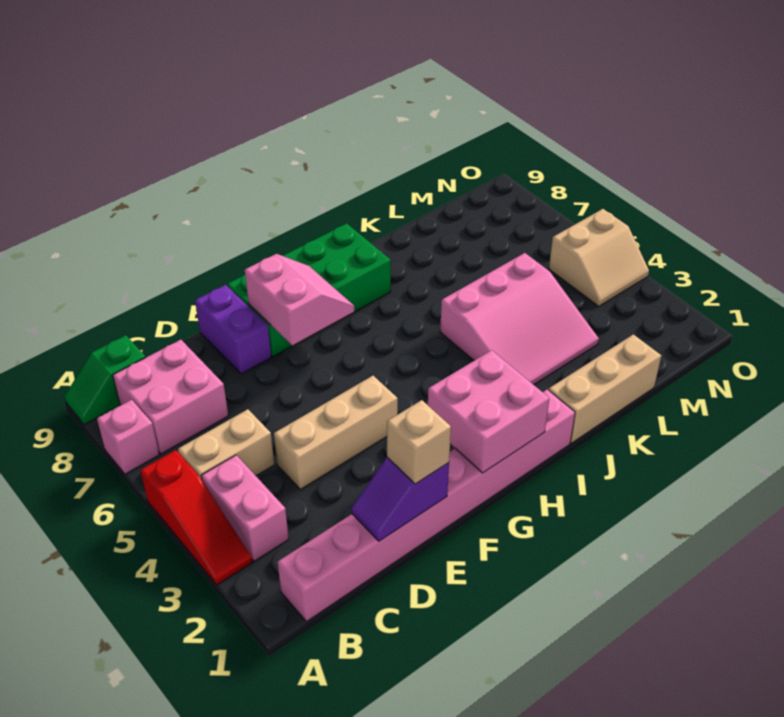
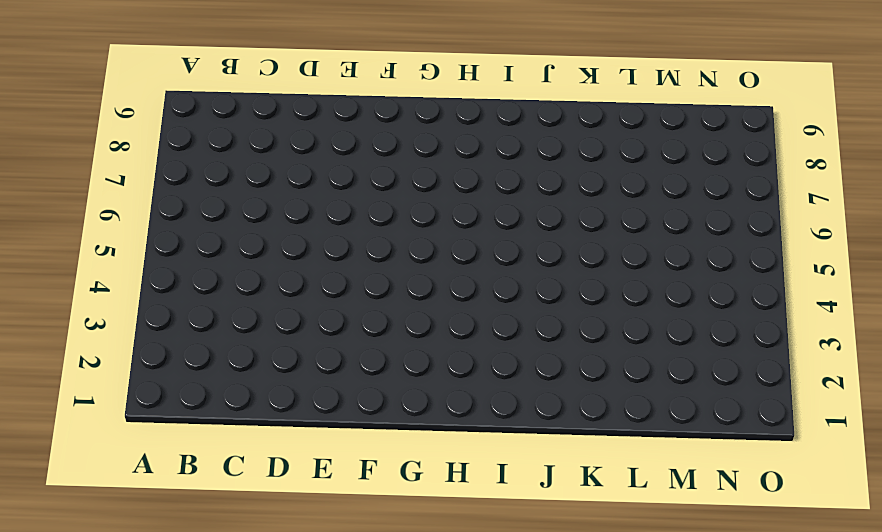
none -> red 1x3 slope [140,450,252,585]
none -> pink 1x1 brick [97,400,159,474]
none -> green 1x2 slope [64,335,146,425]

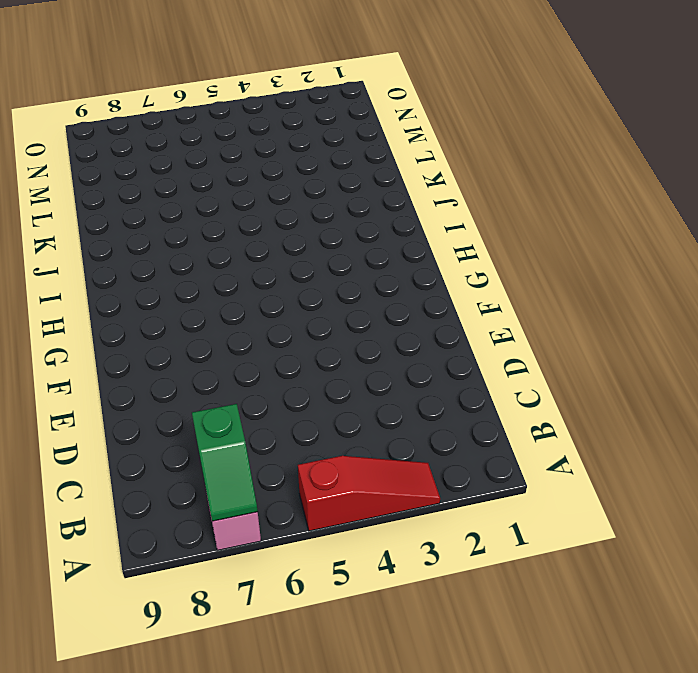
green 1x2 slope [192,404,258,521] -> green 1x2 slope moved to [64,335,146,425]
none -> pink 1x8 brick [278,389,575,622]
none -> pink 1x2 brick [201,455,289,561]
none -> tan 1x2 brick [178,409,274,480]

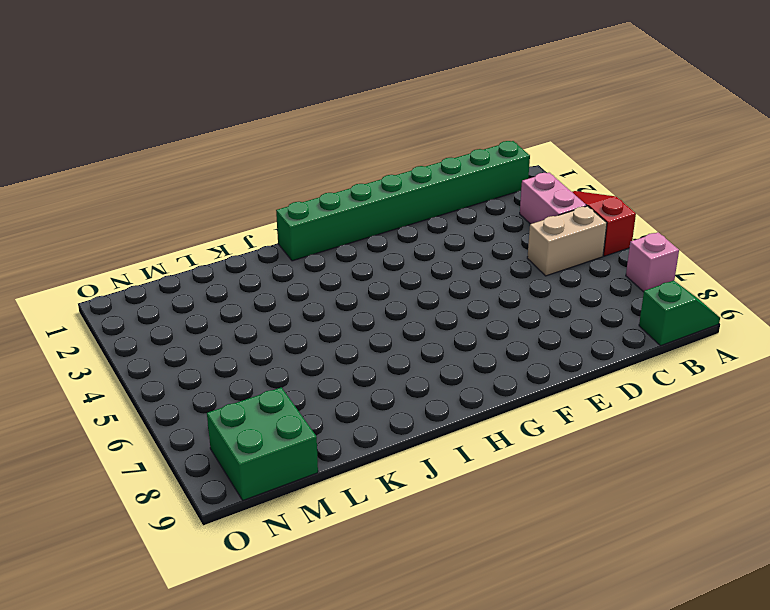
green 1x8 brick [276,141,530,261] -> pink 1x8 brick [278,389,575,622]
green 2x2 brick [207,387,318,500] -> none
none -> pink 2x2 brick [113,340,228,454]
none -> tan 1x3 brick [274,376,398,489]
none -> purple 1x2 brick [195,285,271,374]

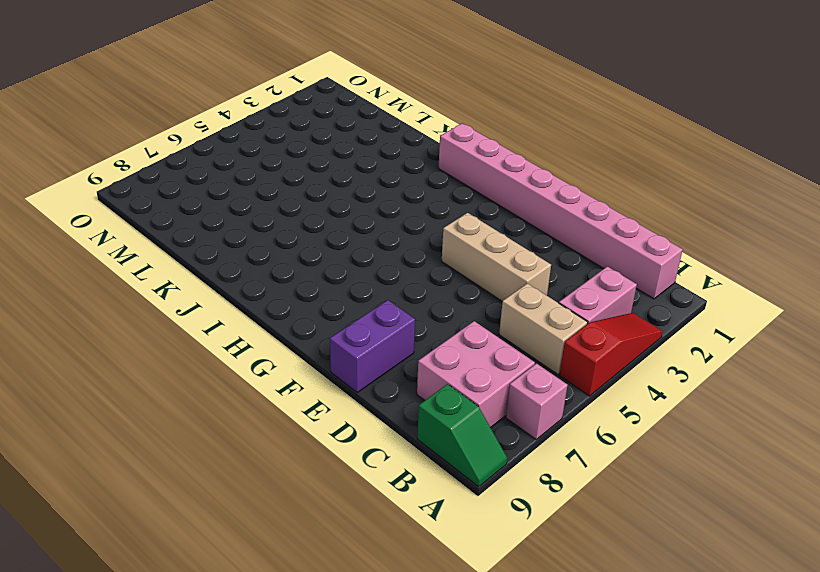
none -> green 2x4 brick [227,223,391,356]
none -> tan 1x3 brick [549,334,661,443]
none -> pink 3x3 slope [440,253,599,385]

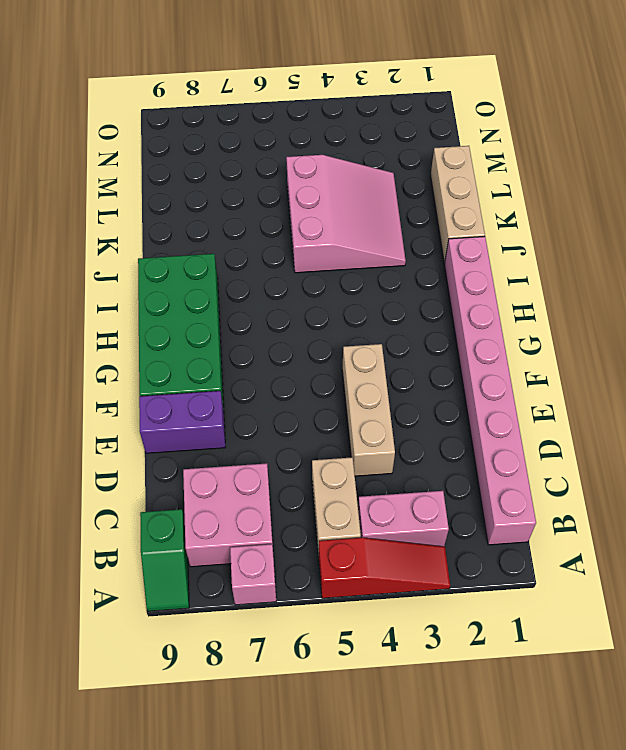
none -> tan 2x2 slope [549,209,649,306]
none -> purple 1x2 slope [352,457,449,541]
none -> pink 2x2 slope [245,254,354,346]

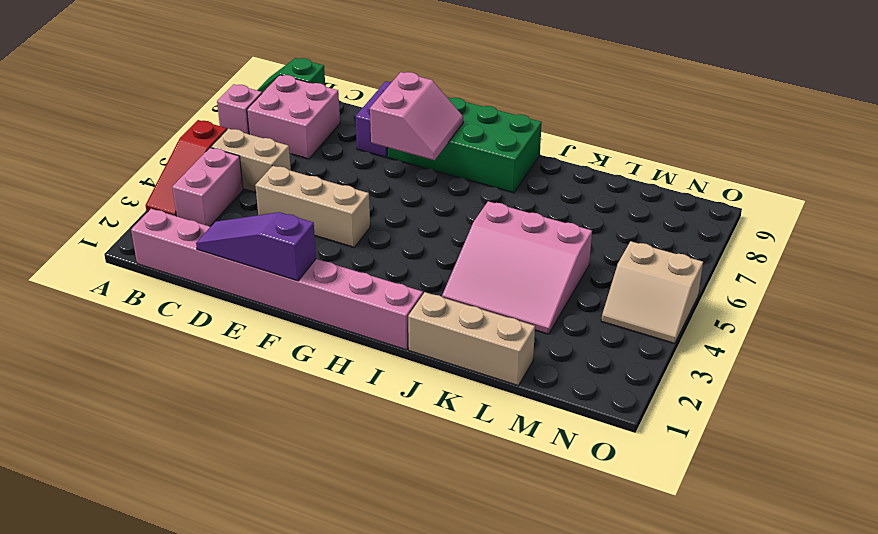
purple 1x3 slope [196,212,316,281] -> purple 1x2 slope [352,457,449,541]
none -> pink 2x2 brick [428,350,549,473]
none -> tan 1x1 brick [387,400,451,484]

